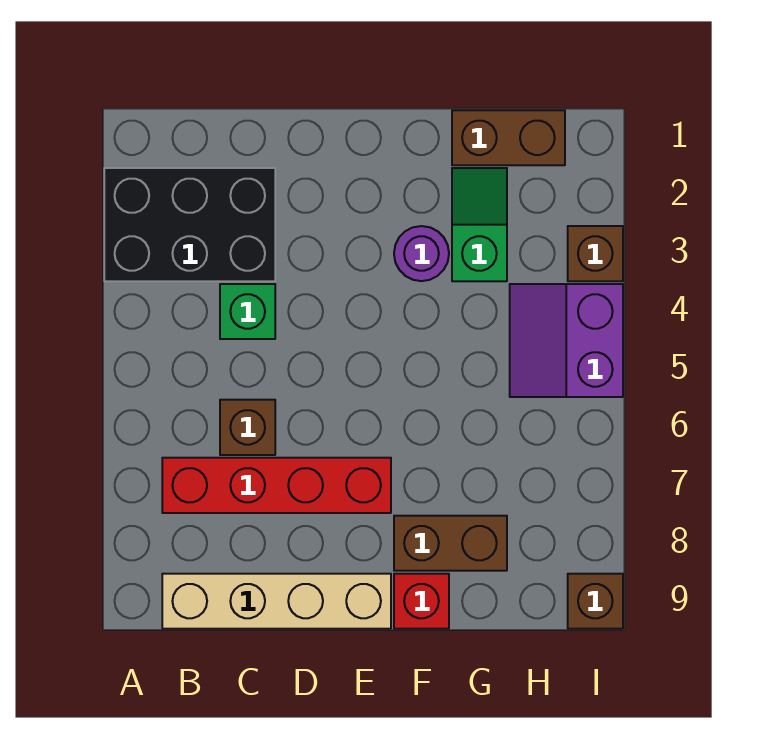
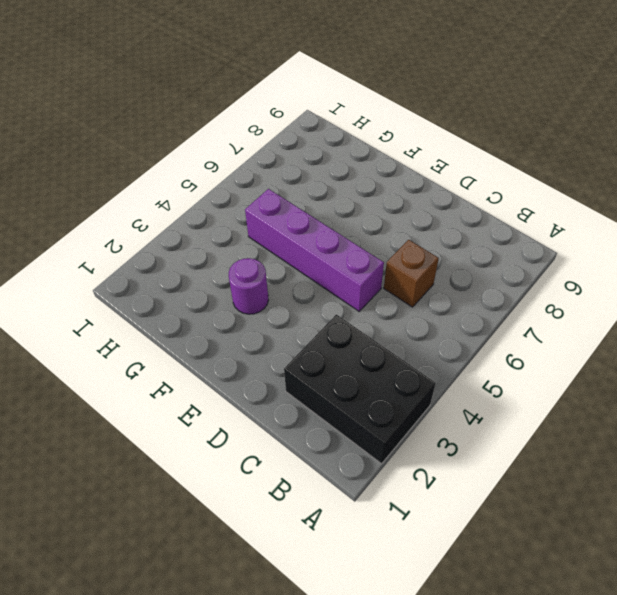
purple 1x4 brick [245,189,384,311] -> none
none -> red 1x4 brick [162,458,391,513]
none -> tan 1x4 brick [162,574,391,629]
none -> green 1x1 brick [220,284,275,339]

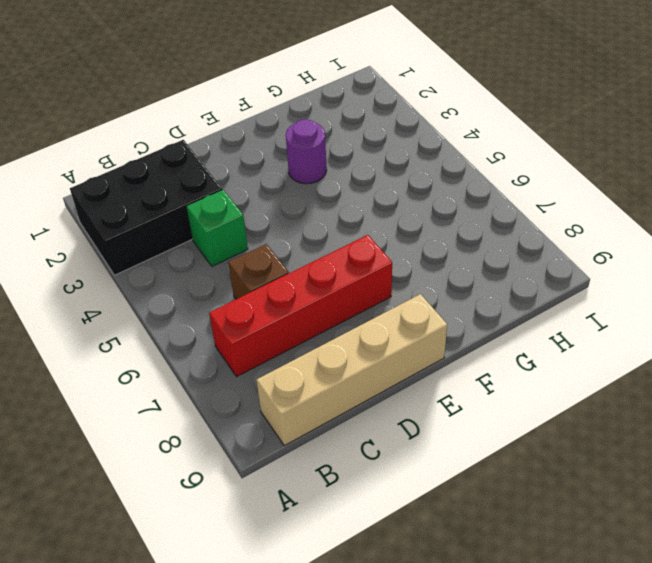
none -> brown 1x2 brick [394,516,507,571]
none -> red 1x1 brick [394,574,449,629]
none -> brown 1x2 brick [452,110,565,165]

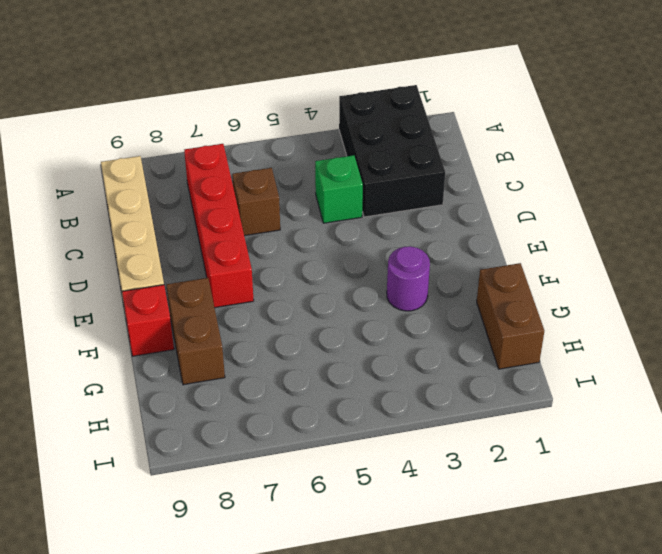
none -> green 1x2 slope [452,168,507,281]
none -> purple 2x2 slope [510,284,623,397]
none -> brown 1x1 brick [568,226,623,281]

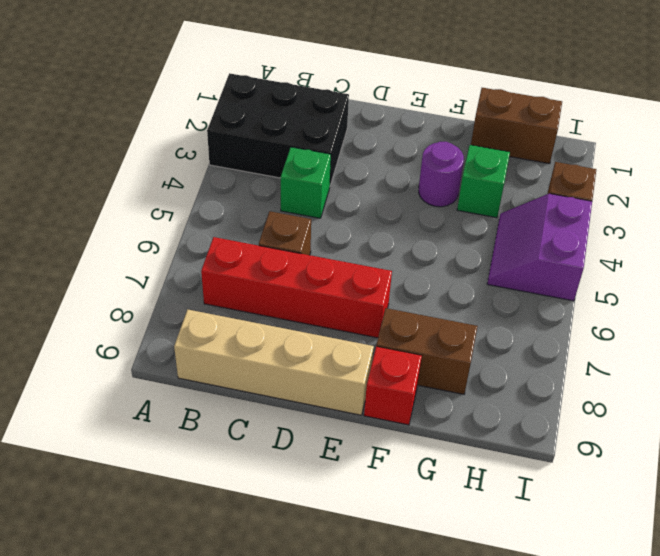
none -> brown 1x1 brick [568,574,623,629]

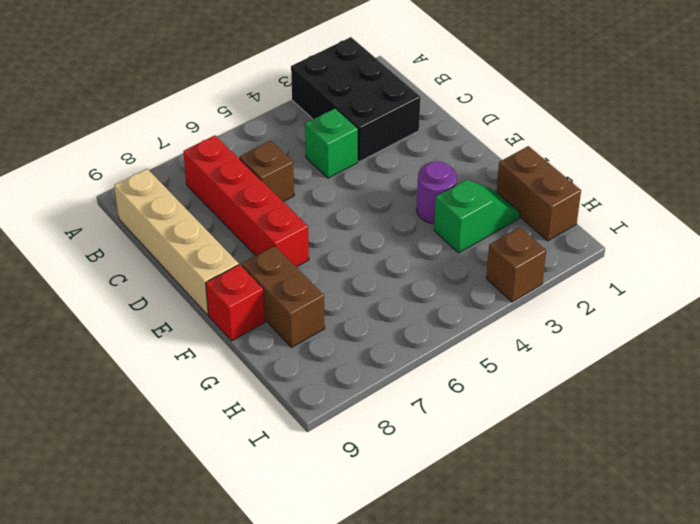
none -> purple 2x2 slope [510,284,623,397]
none -> brown 1x1 brick [568,574,623,629]

